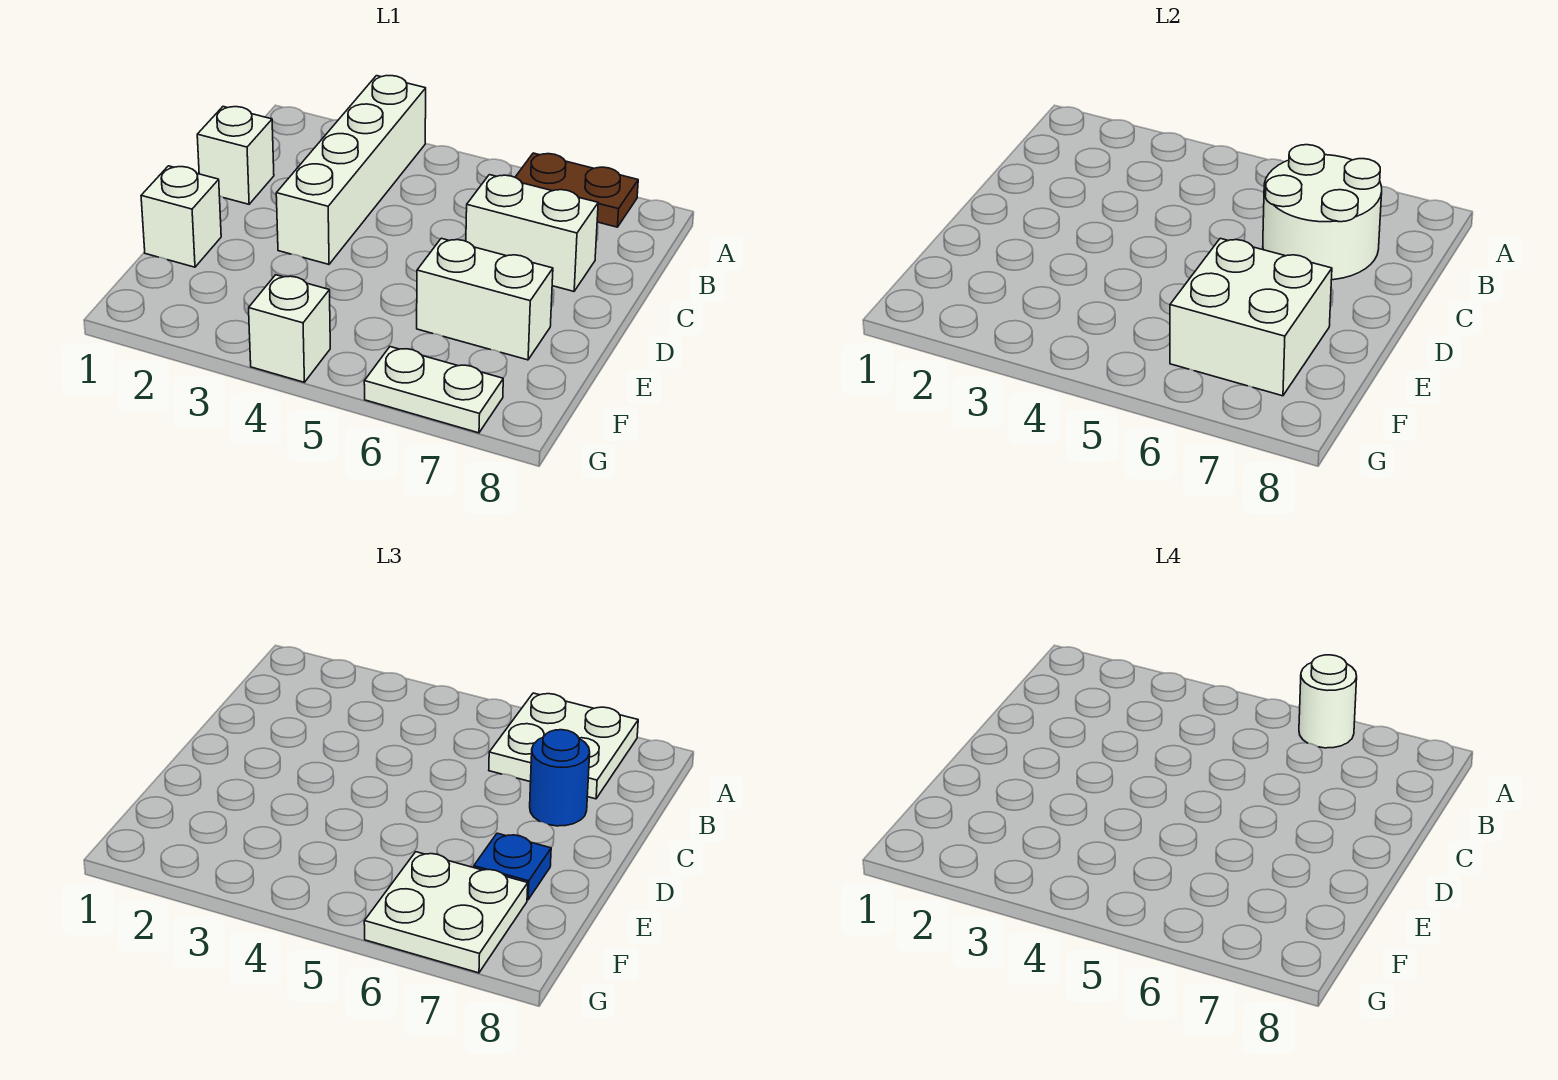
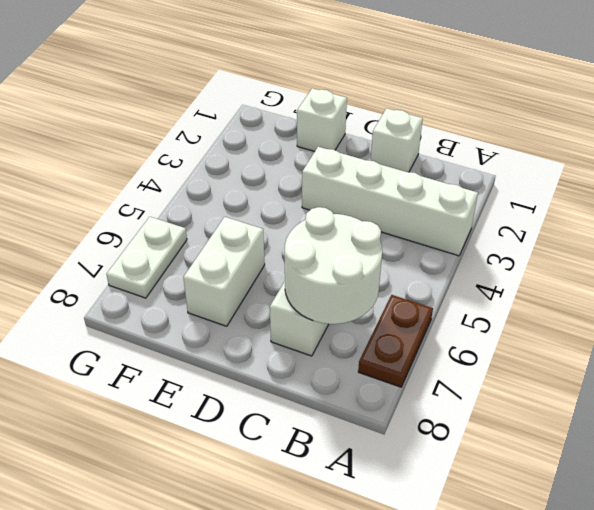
none -> white 1x1 brick [249,275,330,382]
none -> white 2x2 brick [1170,238,1332,396]
none -> white 2x2 plate [489,693,638,799]

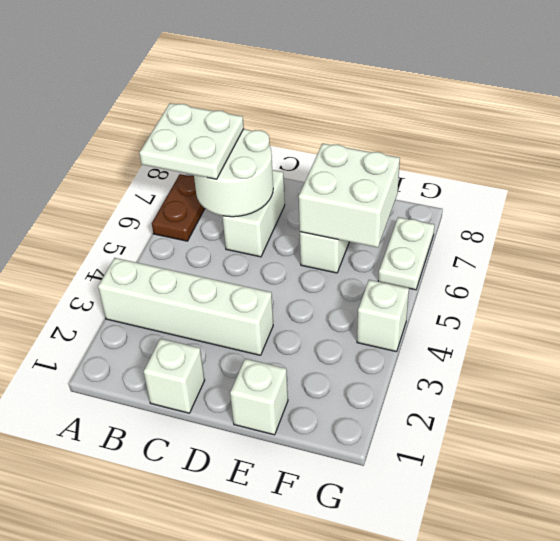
none -> blue 1x1 round brick [530,730,590,826]
none -> blue 1x1 plate [474,833,551,900]
none -> white 2x2 plate [364,852,528,973]

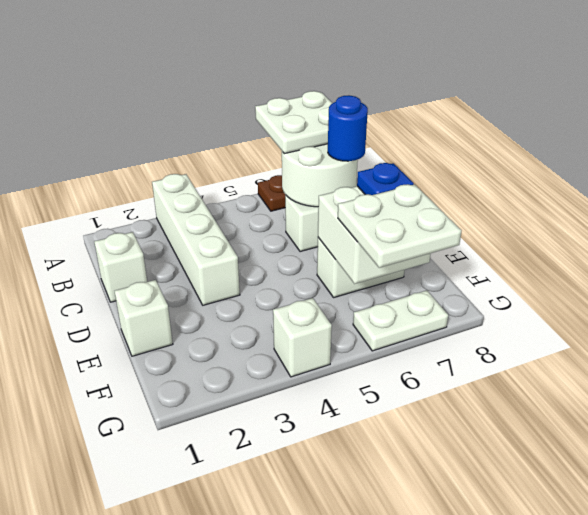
none -> white 1x1 round brick [1299,655,1357,748]

